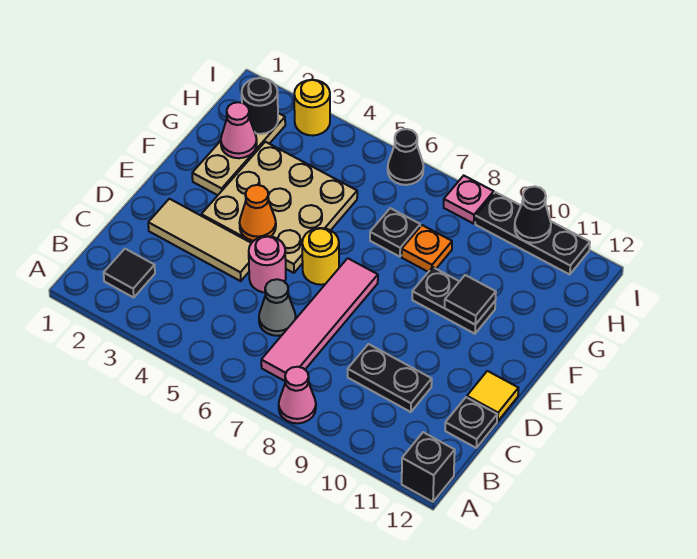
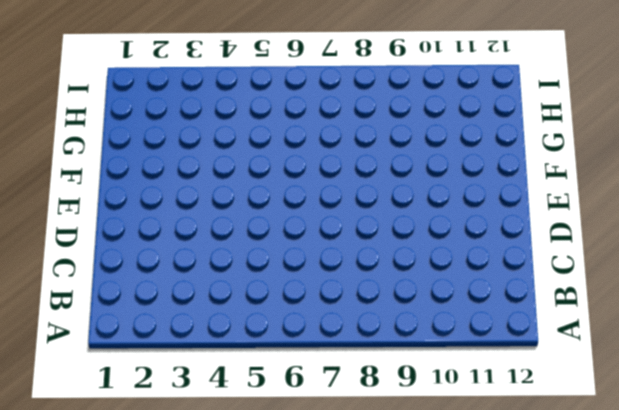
none -> pink 1x1 cone [279,367,316,423]
none -> black 1x1 brick [402,432,455,502]
none -> black 1x1 tile [104,249,155,297]

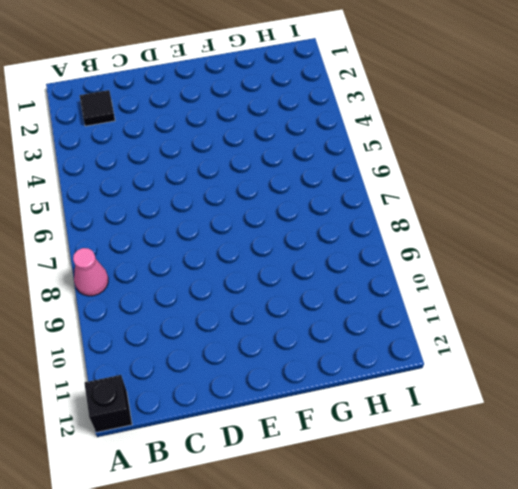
none -> pink 1x4 tile [261,258,378,381]
none -> grey 1x1 cone [259,279,296,336]
none -> black 1x2 plate [348,344,432,412]

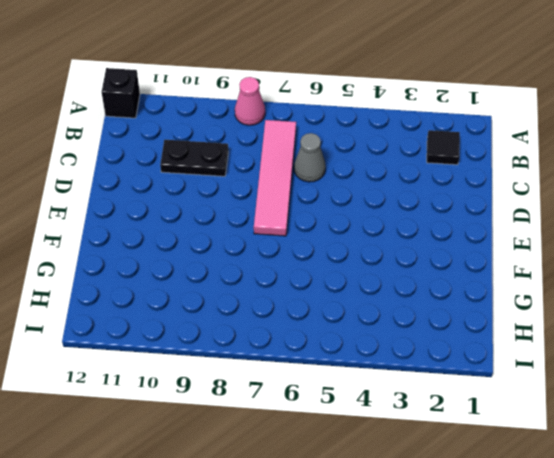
none -> black 1x1 plate [445,397,497,448]
none -> tan 1x3 tile [148,199,251,281]
none -> pink 1x1 round brick [249,236,286,293]

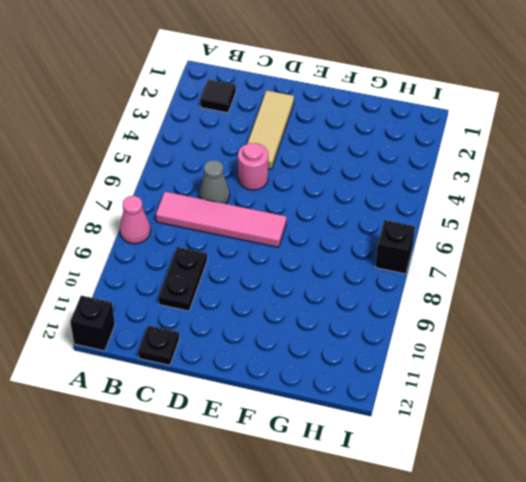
black 1x1 brick [376,220,415,274] -> none
none -> yellow 1x1 tile [467,371,518,421]
none -> tan 3x3 plate [201,142,357,273]
none -> yellow 1x1 round brick [302,228,339,285]

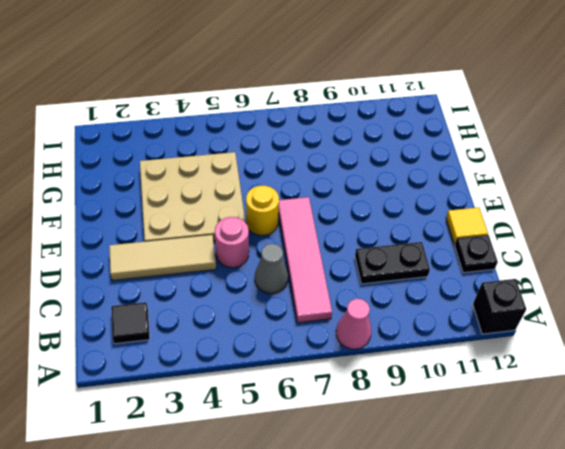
none -> tan 1x3 plate [192,113,285,195]
none -> black 1x2 plate [412,267,495,334]
none -> black 1x1 plate [370,208,420,257]

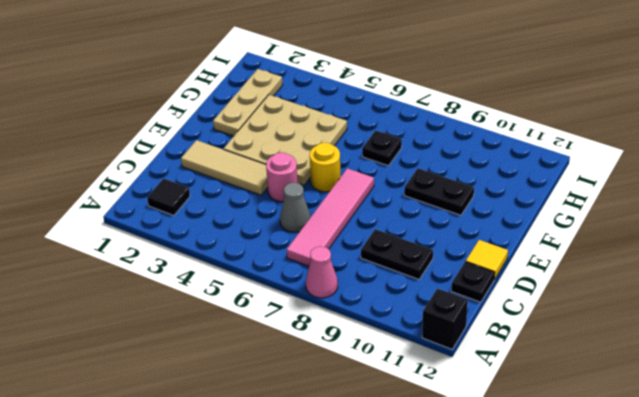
none -> orange 1x1 plate [402,225,452,272]
none -> yellow 1x1 round brick [294,80,330,136]
none -> black 1x1 cone [388,129,424,185]

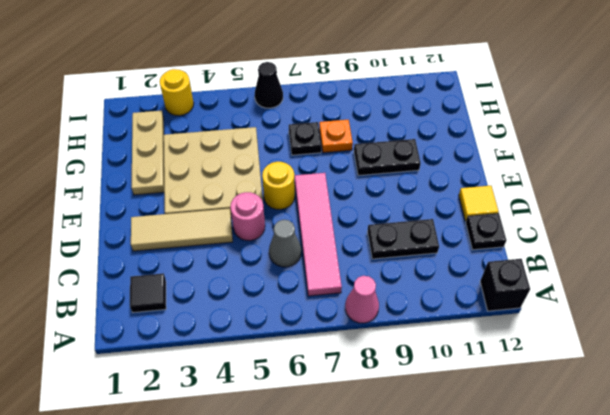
none -> pink 1x1 plate [444,176,494,224]
none -> black 1x3 plate [475,192,590,275]
none -> orange 1x1 cone [240,185,276,241]

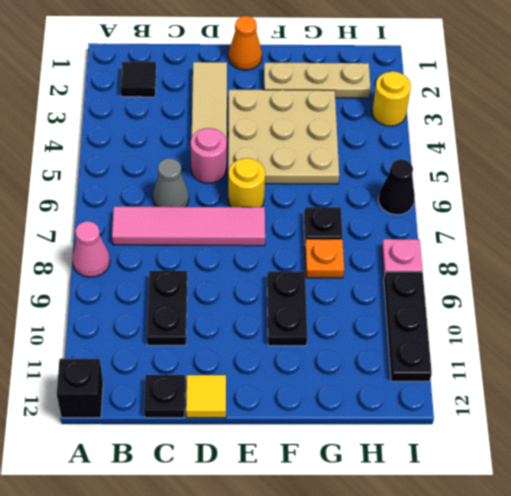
orange 1x1 cone [229,16,262,70] -> orange 1x1 cone moved to [240,185,276,241]
none -> black 1x1 tile [445,275,496,325]
none -> pink 1x1 cone [221,102,257,158]
none -> black 1x1 round brick [242,78,278,134]

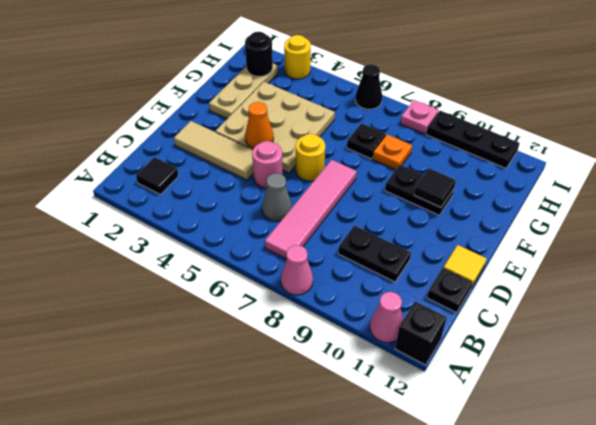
pink 1x1 cone [370,292,403,343] -> pink 1x1 cone moved to [221,102,257,158]
none -> black 1x1 cone [515,186,551,243]

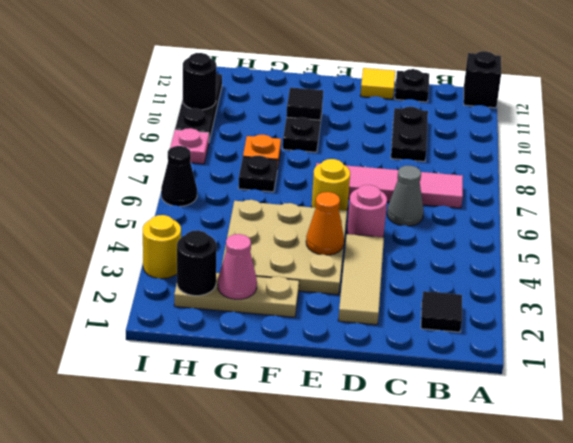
black 1x1 round brick [183,53,216,110] -> black 1x1 cone [515,186,551,243]
none -> pink 1x1 cone [279,367,316,423]

